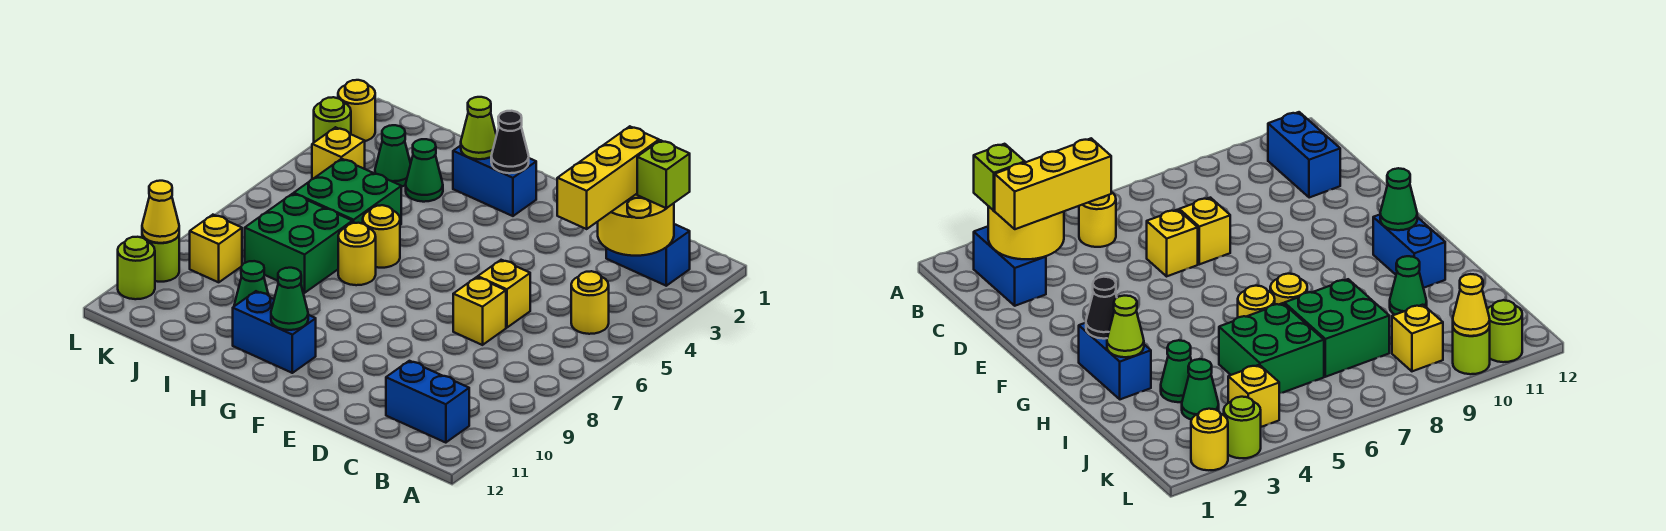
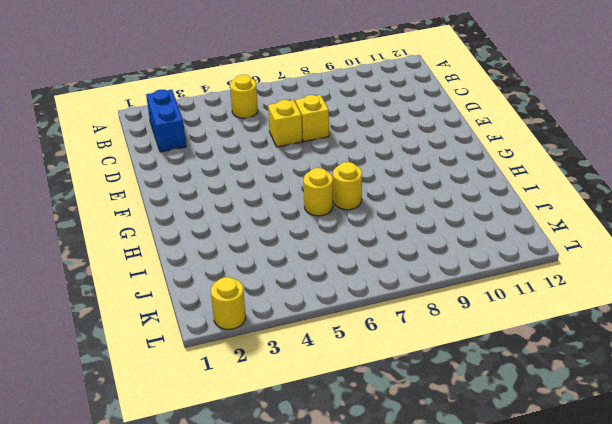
none -> blue 1x2 brick [386,361,469,443]
none -> blue 1x2 brick [453,146,536,216]
none -> blue 1x2 brick [233,291,316,373]

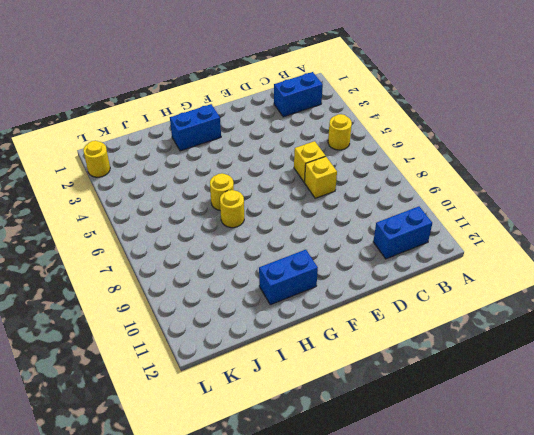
none -> green 1x1 cone [406,139,443,202]
none -> green 2x2 brick [294,159,401,225]
none -> green 2x2 brick [245,194,352,293]

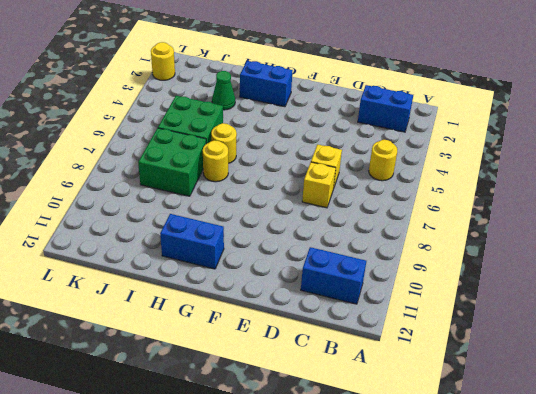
none -> green 1x1 cone [234,261,269,306]
none -> green 1x1 cone [375,125,411,187]
none -> yellow 1x1 brick [312,127,365,179]

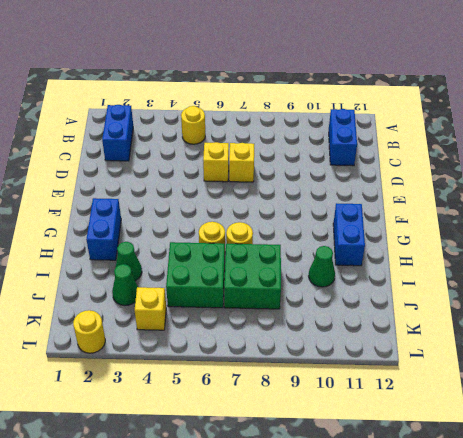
none -> yellow 1x1 brick [190,215,242,282]
none -> lime 1x1 round brick [314,97,351,142]
none -> lime 1x1 round brick [142,235,179,282]

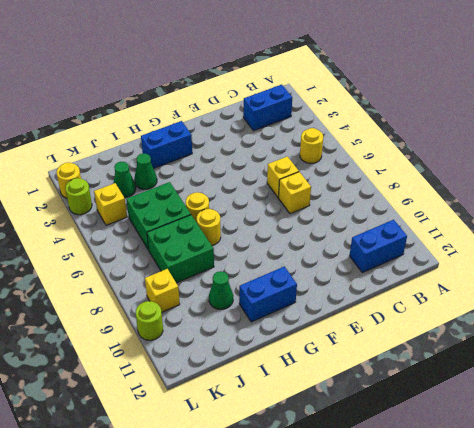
none -> lime 1x1 round brick [118,237,155,299]
none -> yellow 2x2 round brick [598,194,674,256]
none -> black 1x1 cone [491,111,529,173]

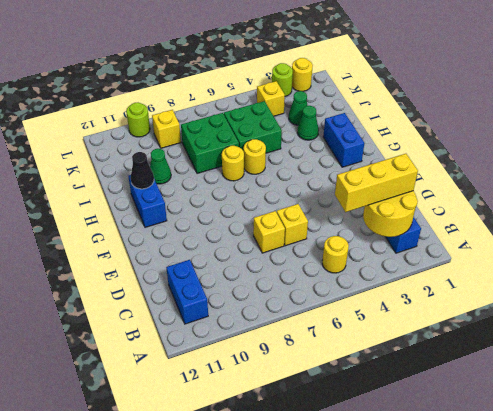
black 1x1 cone [131,152,154,189] -> black 1x1 cone moved to [491,111,529,173]
none -> lime 1x1 round brick [118,237,155,299]
none -> green 1x1 cone [271,268,308,330]
none -> lime 1x1 cone [461,97,496,159]

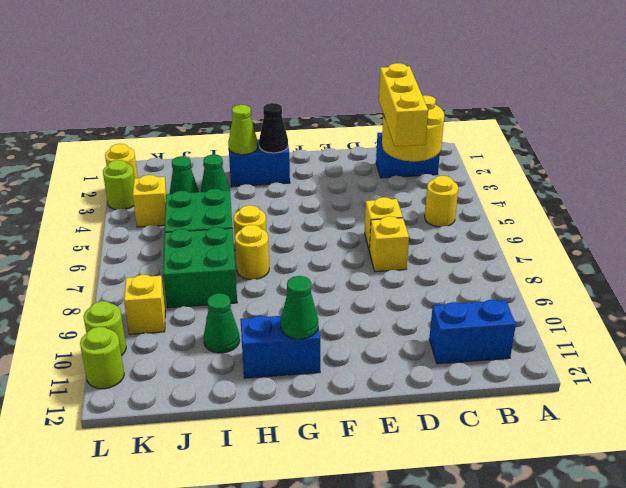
none -> yellow 1x1 cone [142,181,179,243]
none -> lime 1x1 brick [637,140,690,208]

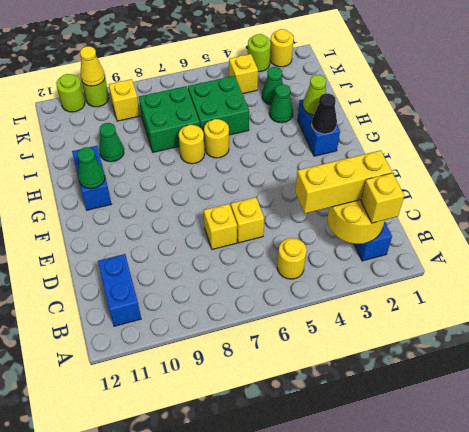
yellow 1x1 brick [361,173,404,223] -> lime 1x1 brick [637,140,690,208]

